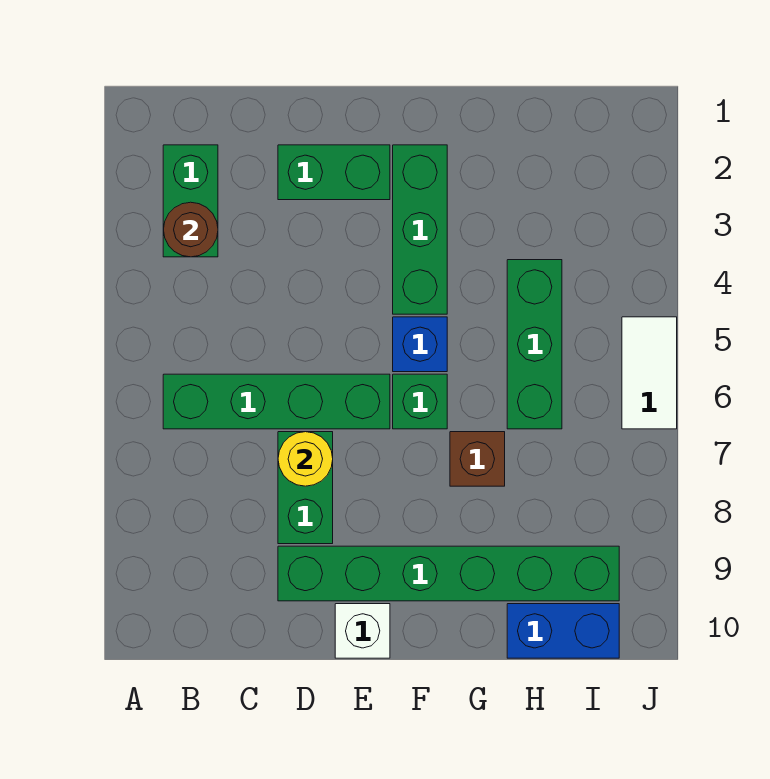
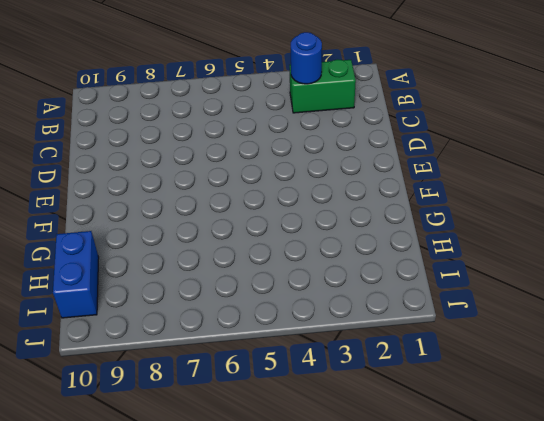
blue 1x1 round brick [291,32,322,84] -> brown 1x1 round brick [163,202,218,257]
none -> green 1x4 brick [163,374,390,429]
none -> green 1x2 brick [278,145,390,200]
none -> green 1x2 brick [278,432,333,544]

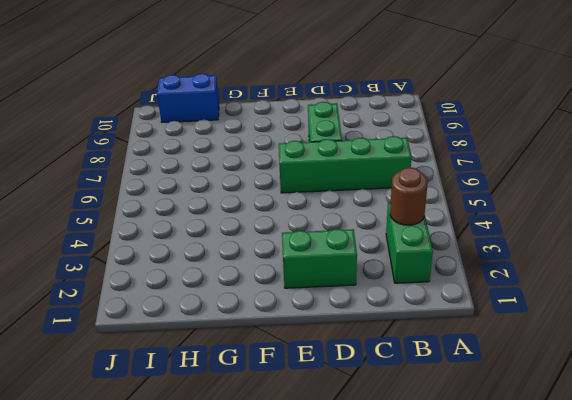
none -> green 1x6 brick [278,546,619,601]
none -> white 1x1 brick [335,604,390,658]
none -> green 1x3 brick [393,145,447,314]

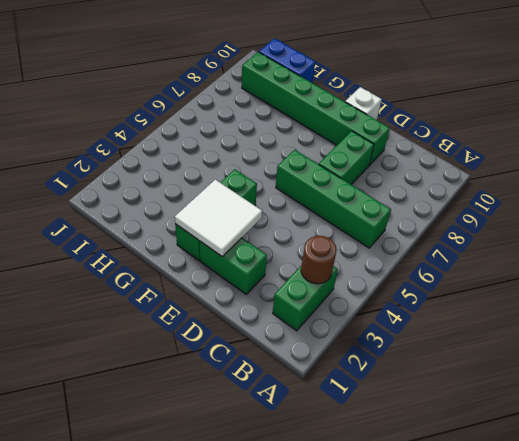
white 2x2 tile [175,179,262,256] -> none
none -> blue 1x1 brick [393,317,447,372]
none -> green 1x1 brick [393,374,447,429]
none -> brown 1x1 brick [450,432,505,486]

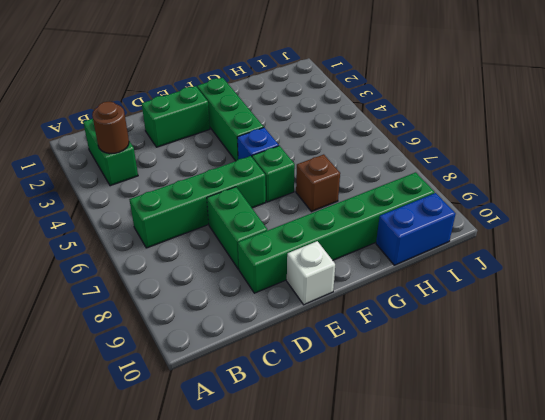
none -> green 1x3 brick [507,260,562,429]
none -> white 1x2 tile [622,317,677,429]
none -> yellow 1x1 round brick [278,432,333,486]

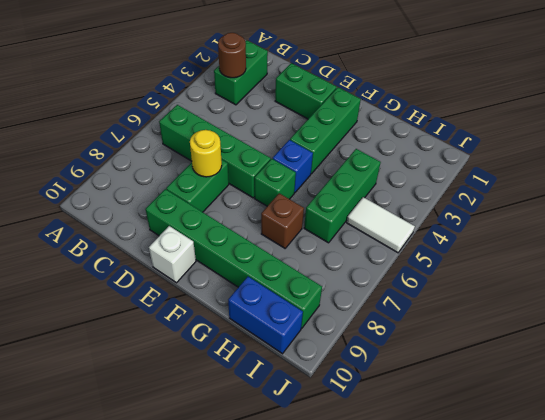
white 1x2 tile [347,197,415,253] -> white 1x2 tile turned to [622,317,677,429]

